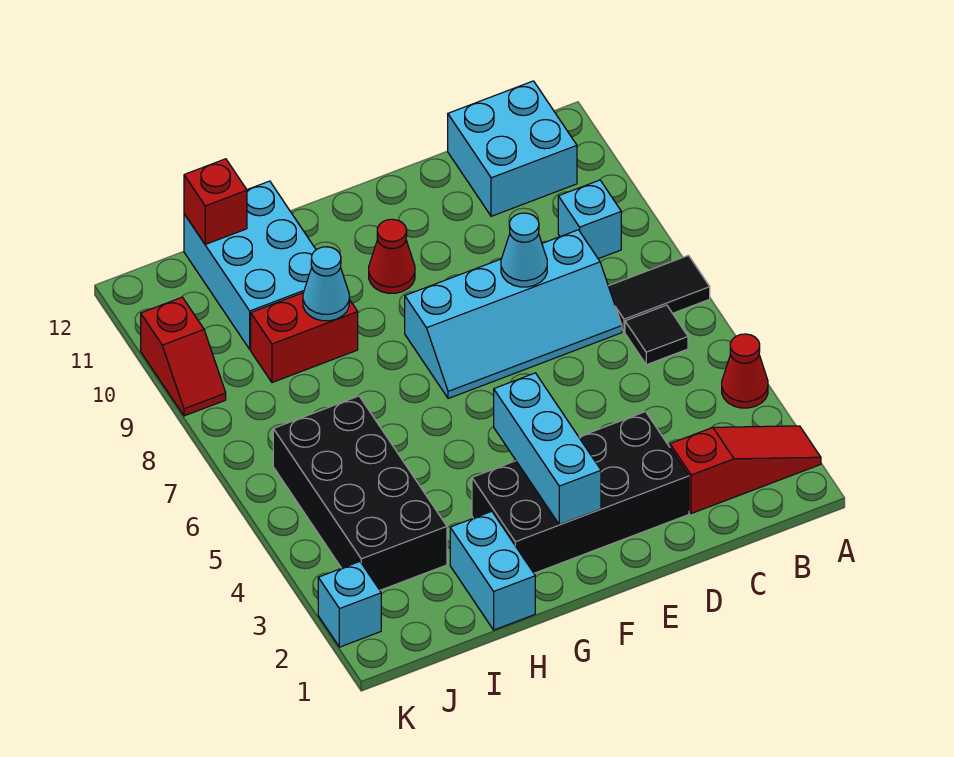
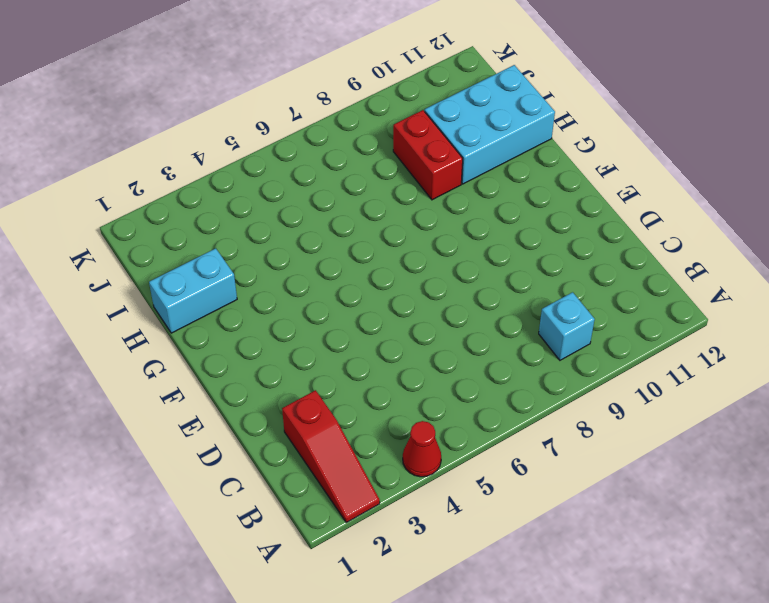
none -> black 1x2 tile [609,255,710,332]
none -> black 1x1 tile [625,305,688,365]
none -> cyan 2x2 brick [448,81,577,216]

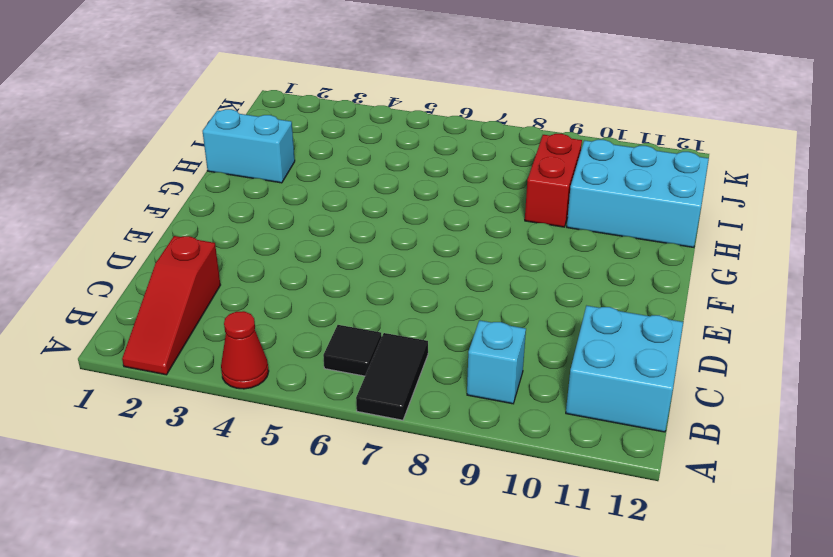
none -> cyan 2x4 slope [405,230,622,399]
none -> black 2x4 brick [472,412,689,573]
none -> red 1x1 cone [369,219,415,293]

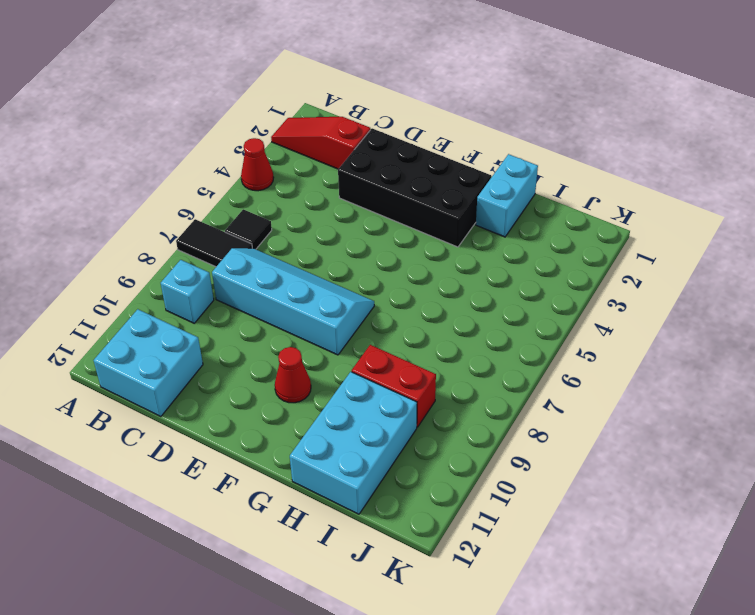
none -> black 2x4 brick [273,396,447,590]
none -> cyan 1x1 brick [318,562,381,647]
none -> red 1x2 slope [141,297,226,416]

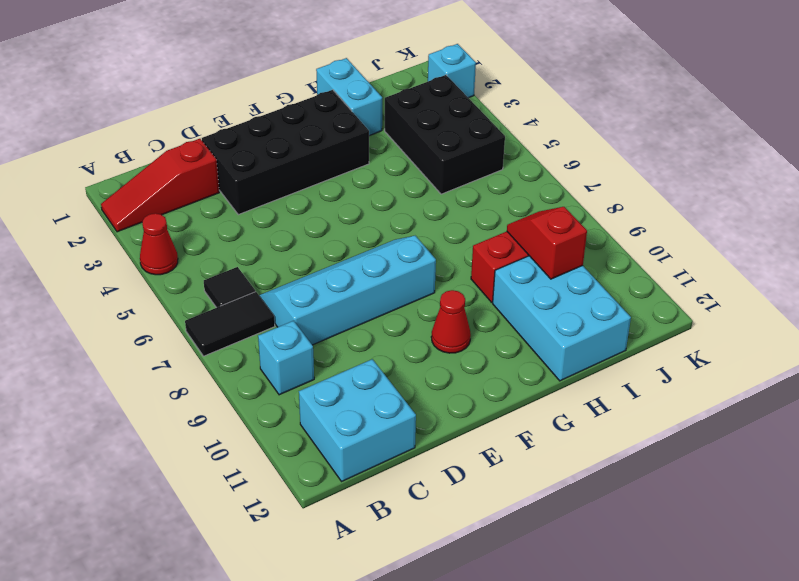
black 2x3 brick [385,75,505,194] -> black 2x4 brick [273,396,447,590]
red 1x2 slope [507,207,587,279] -> red 1x2 slope moved to [141,297,226,416]
none -> cyan 1x1 cone [501,213,547,287]
none -> cyan 1x3 brick [494,373,601,525]
none -> cyan 1x1 cone [303,247,349,321]

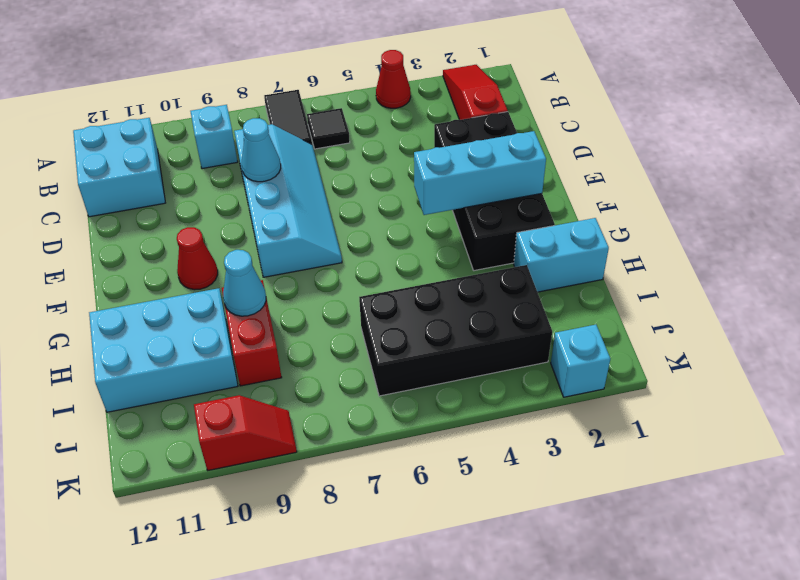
none -> red 1x1 brick [184,159,247,244]

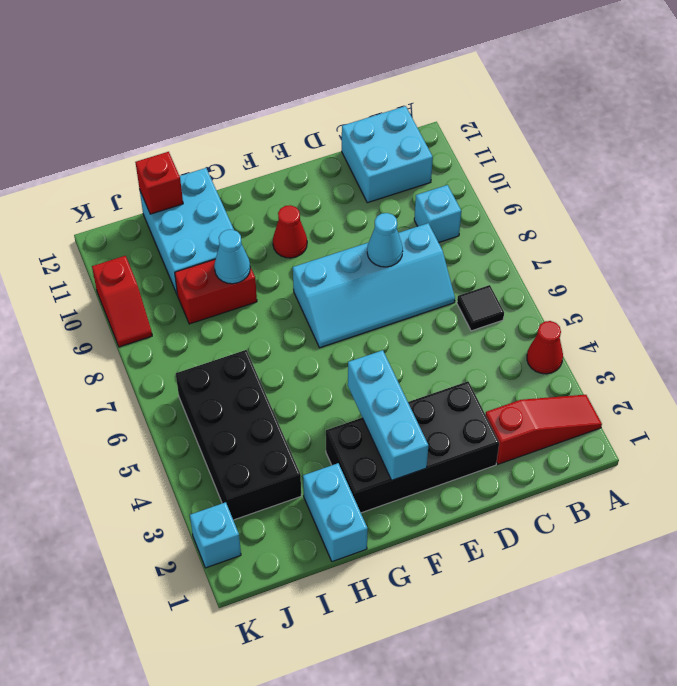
none -> black 1x2 tile [609,255,710,332]

